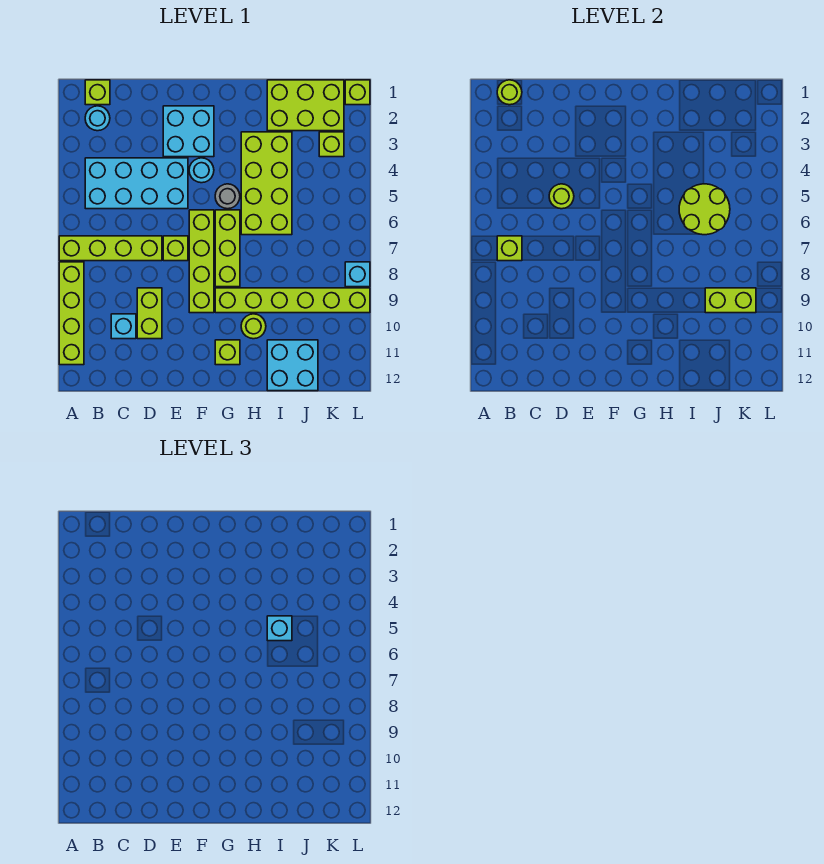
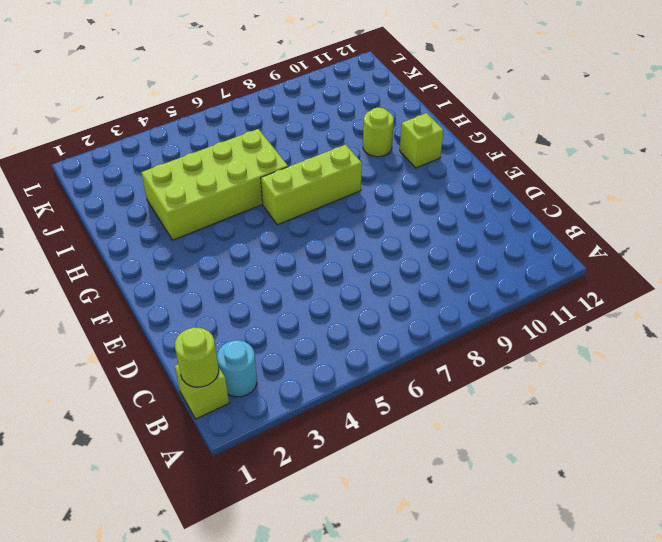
none -> lime 1x4 brick [59,236,162,261]
none -> lime 1x4 brick [59,262,84,365]
none -> cyan 2x4 brick [85,158,188,209]

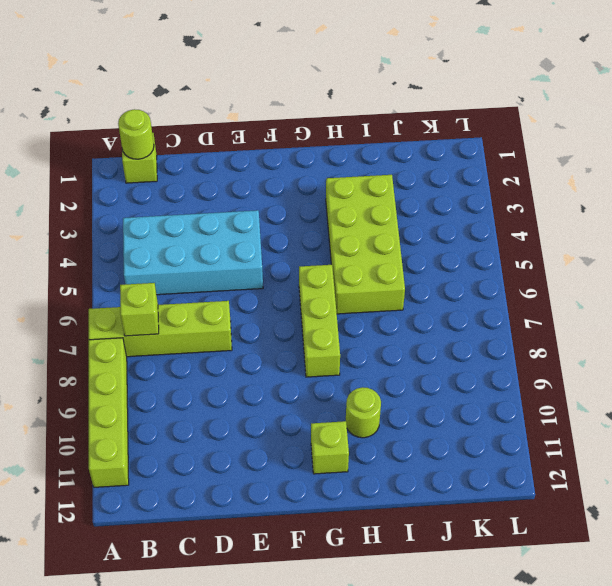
none -> cyan 1x1 round brick [85,106,110,131]
none -> cyan 1x1 brick [111,314,136,339]
none -> lime 1x2 brick [137,288,162,339]

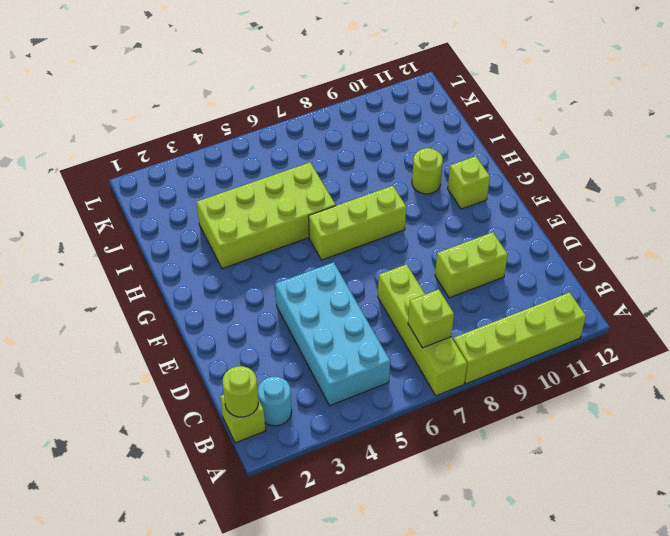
none -> cyan 1x1 brick [111,314,136,339]
none -> cyan 2x2 brick [163,106,214,157]
none -> lime 1x1 brick [163,236,188,261]

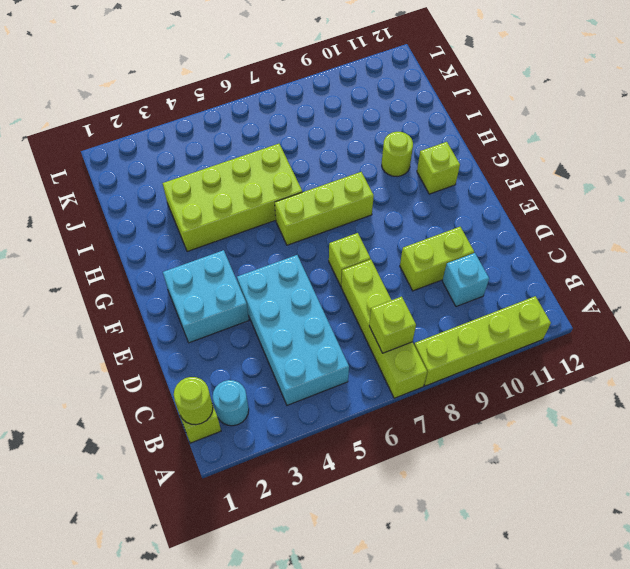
none -> cyan 1x1 round brick [189,158,214,183]
none -> lime 1x4 brick [189,210,214,313]
none -> grey 1x1 round brick [215,184,240,209]

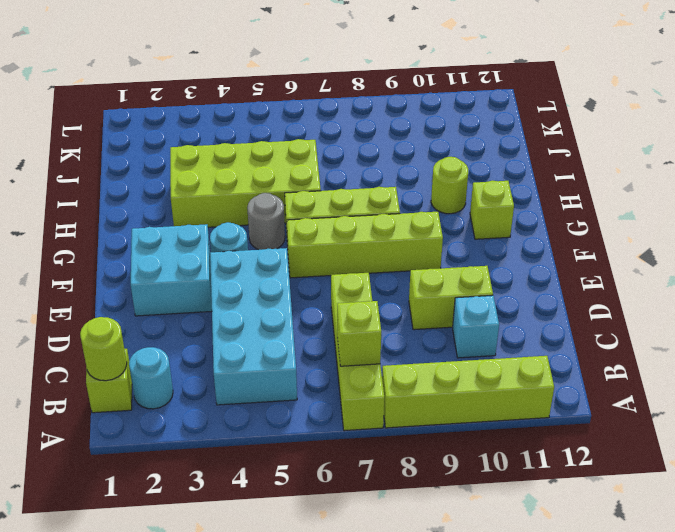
none -> lime 1x1 brick [163,236,188,261]
none -> lime 1x6 brick [215,288,370,313]
none -> lime 2x3 brick [267,80,344,131]

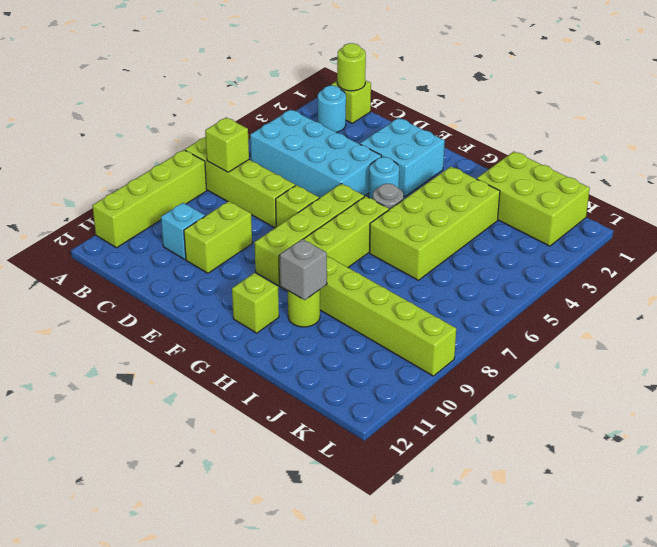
grey 1x1 brick [280,239,327,300] -> none
none -> cyan 2x2 brick [267,340,318,391]
none -> lime 1x1 brick [319,132,344,157]
none -> lime 1x1 brick [345,80,370,105]

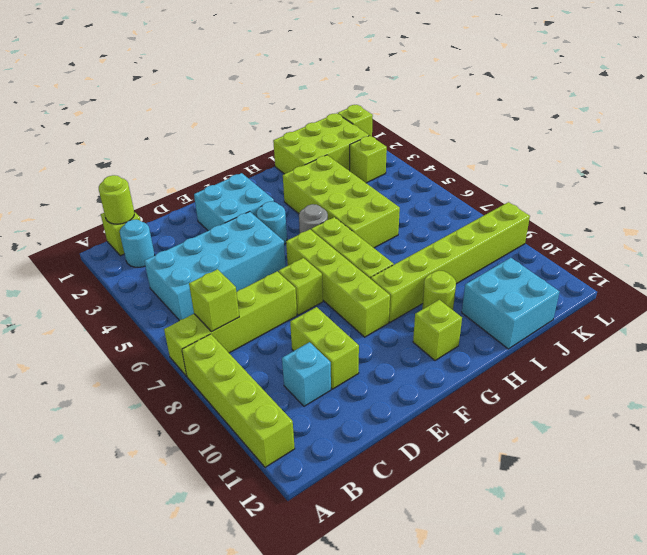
none -> cyan 1x1 brick [345,262,370,287]
none -> lime 1x1 round brick [549,184,574,209]
none -> lime 2x2 round brick [679,184,730,235]

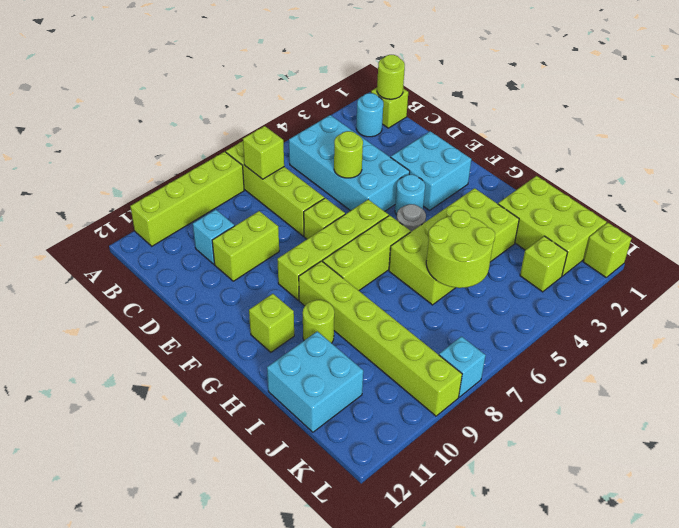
none -> lime 1x2 brick [705,288,756,313]
none -> cyan 1x1 brick [267,616,292,641]

